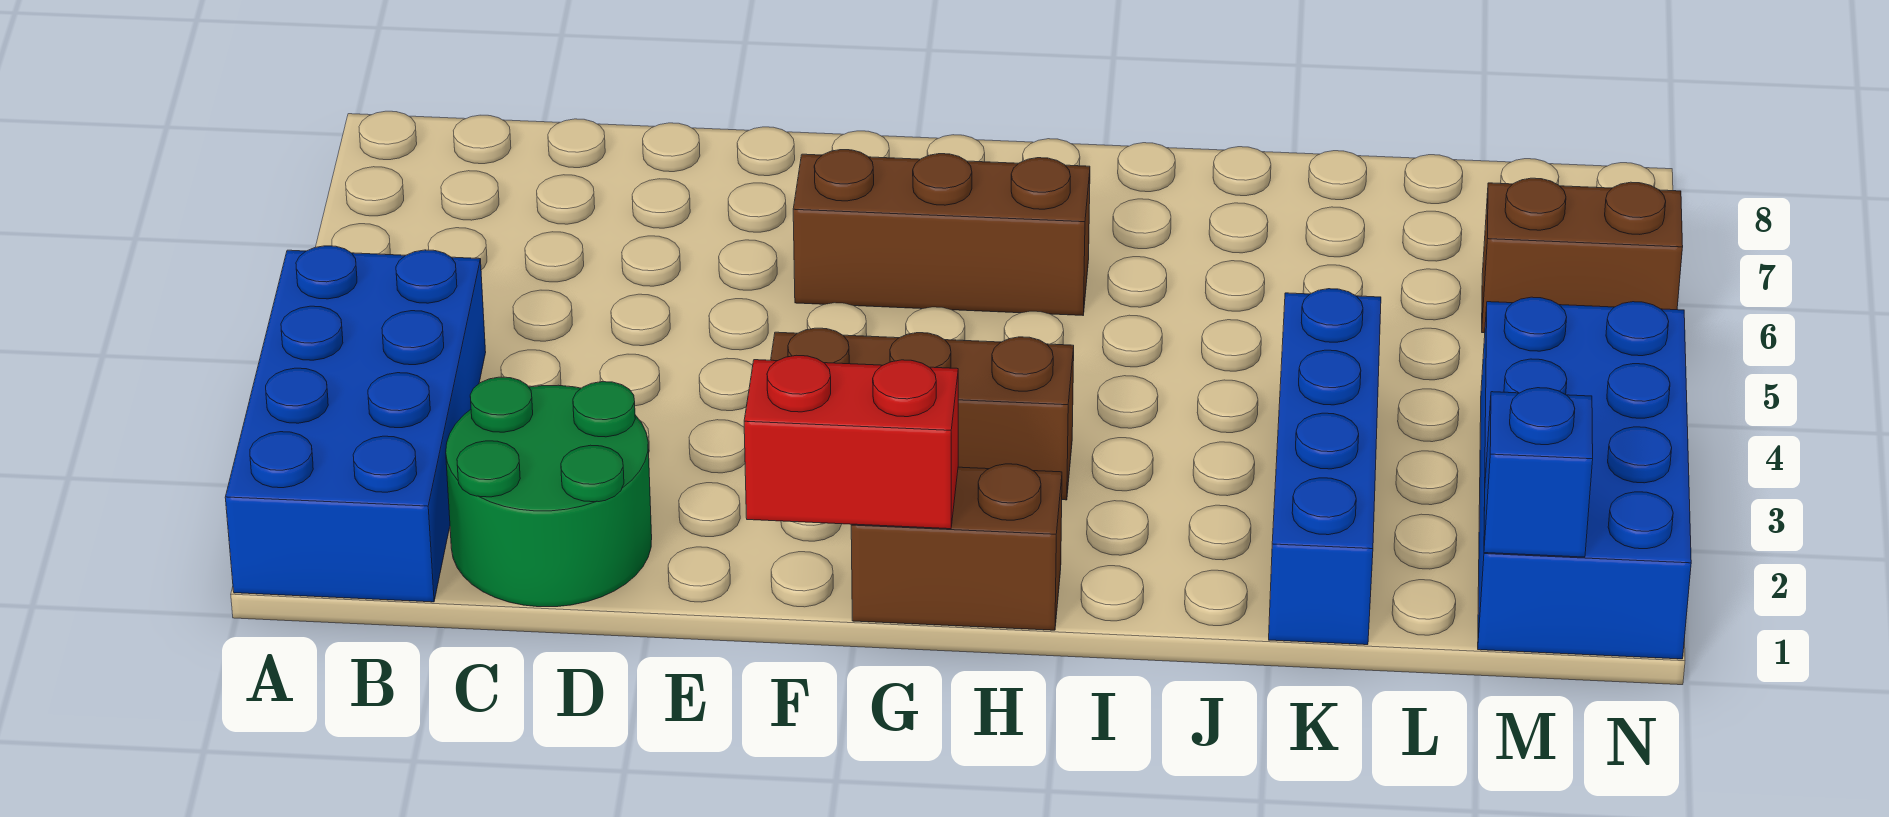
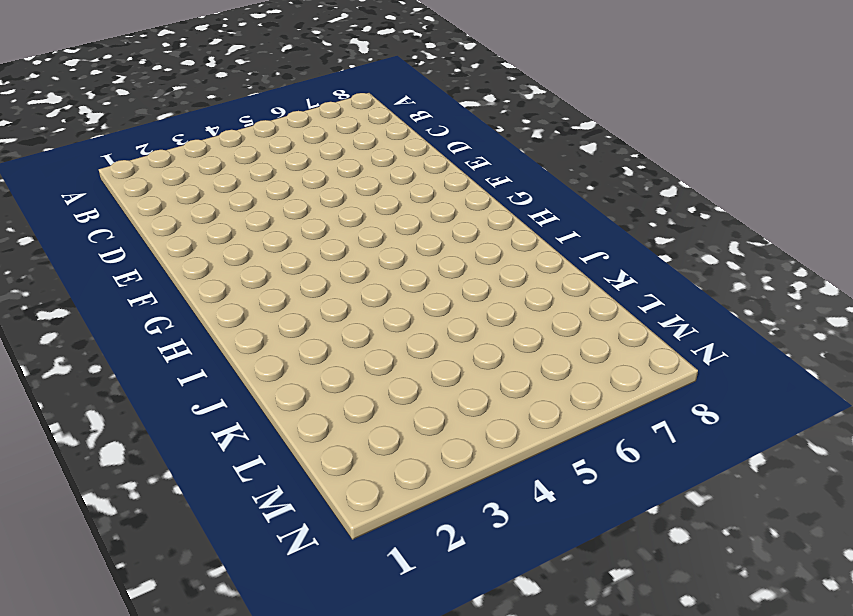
none -> blue 2x4 brick [225,246,486,602]
none -> green 2x2 round brick [446,377,652,607]

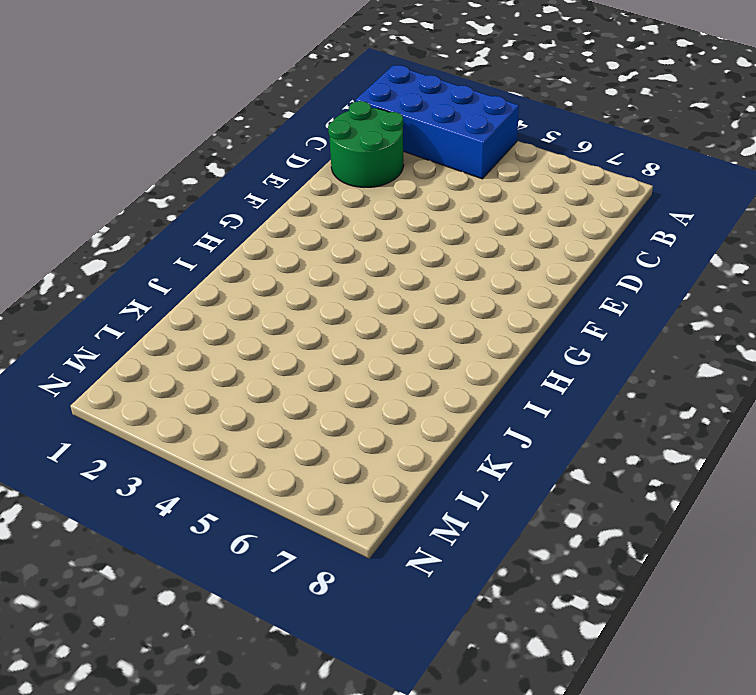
none -> brown 1x3 brick [771,328,1074,500]
none -> brown 1x3 brick [793,150,1090,315]

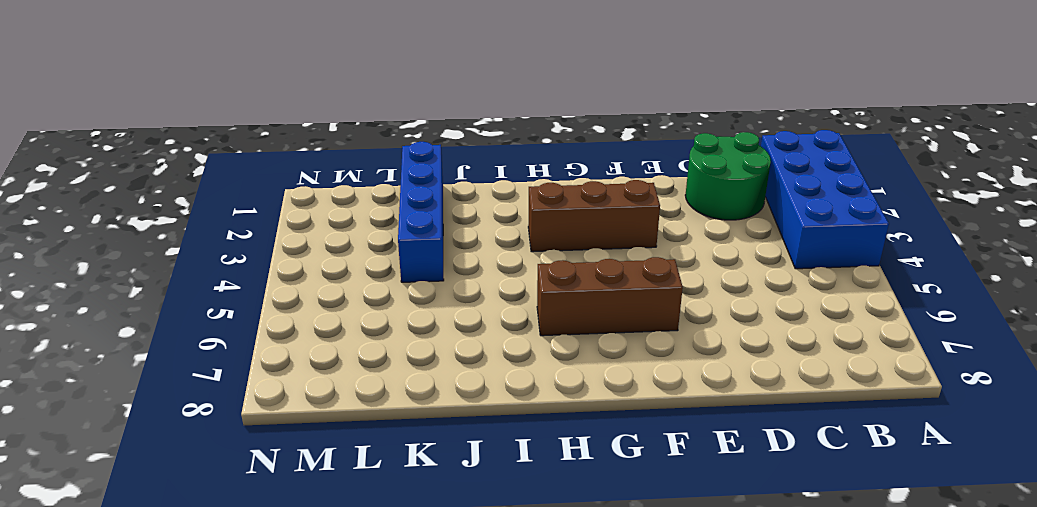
none -> brown 1x2 brick [851,464,1062,630]
none -> blue 2x4 brick [1478,297,1691,659]

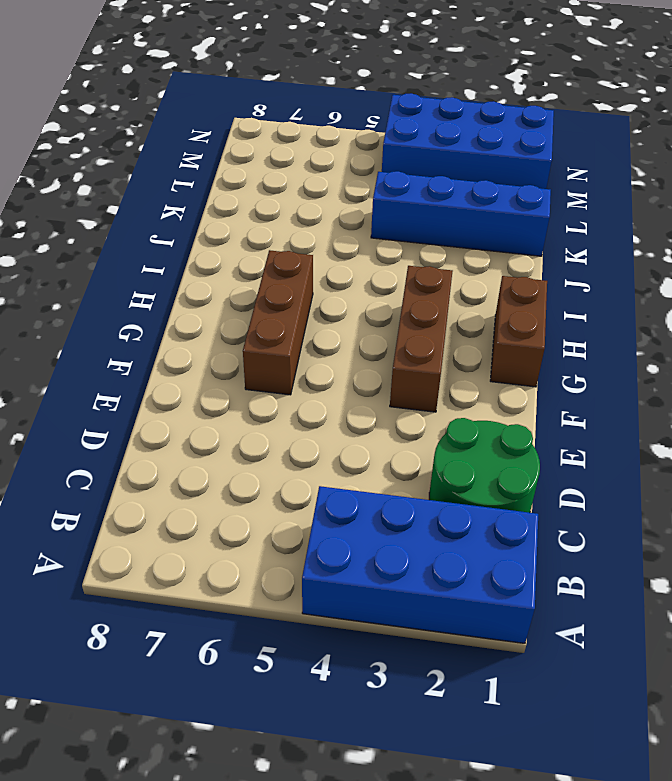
none -> brown 1x2 brick [1482,178,1683,333]
none -> red 1x2 brick [744,355,958,529]

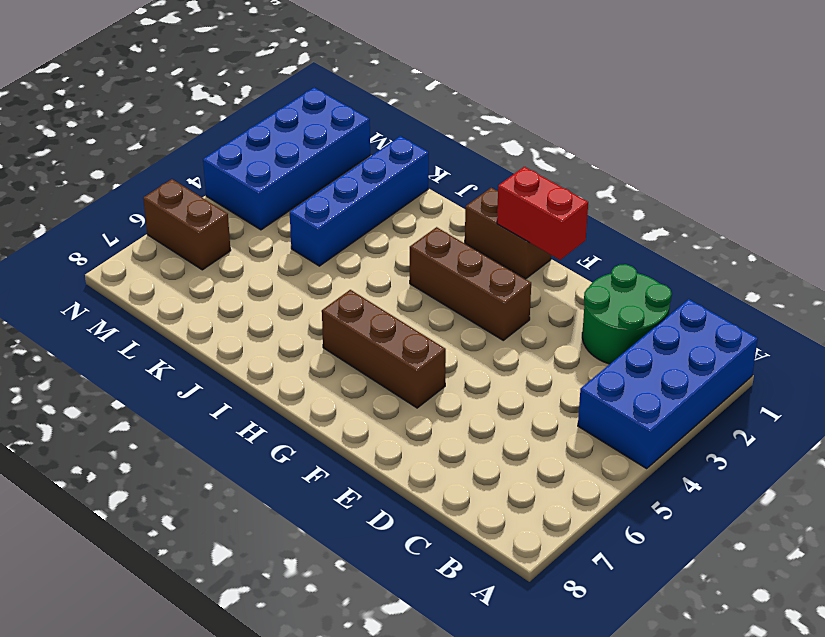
none -> blue 1x1 brick [1484,388,1593,557]

